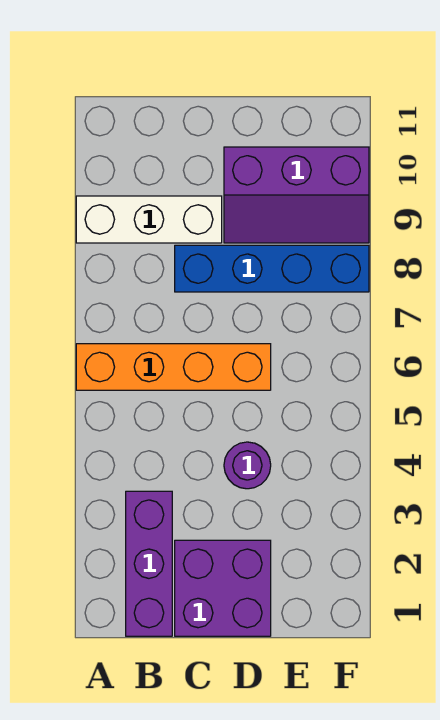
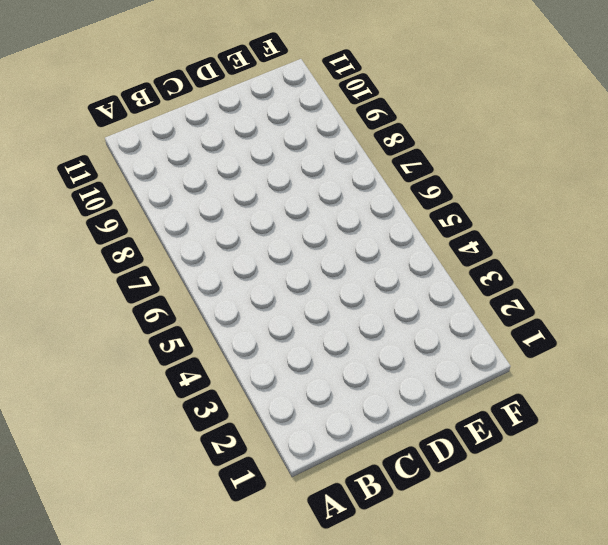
none -> orange 1x4 brick [76,344,271,390]
none -> white 1x3 brick [76,196,222,243]

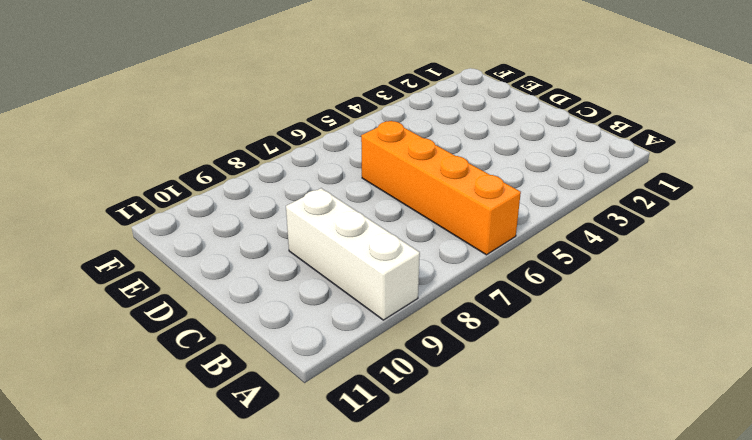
none -> purple 1x3 brick [126,491,172,636]
none -> purple 2x2 brick [175,540,271,636]

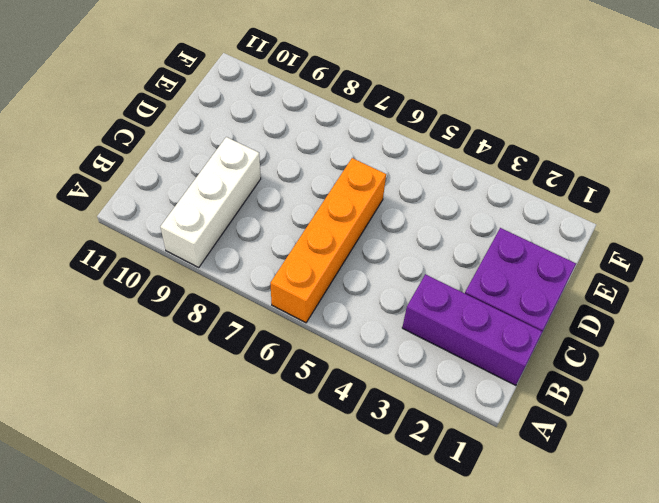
none -> blue 1x4 brick [175,245,369,292]
none -> purple 1x1 round brick [224,442,271,489]

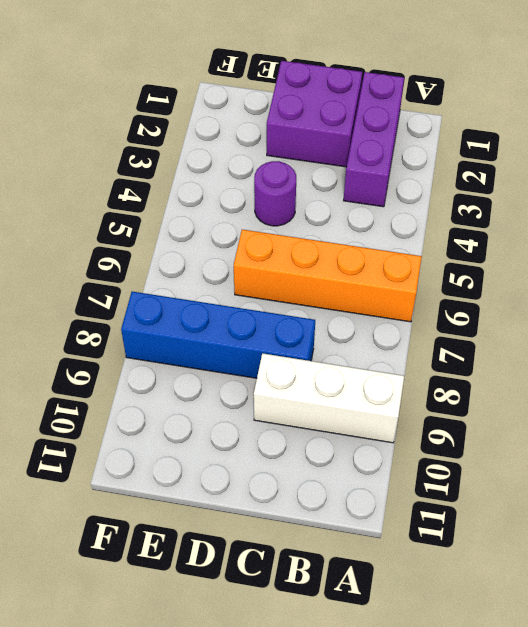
none -> purple 2x3 slope [224,147,369,243]

